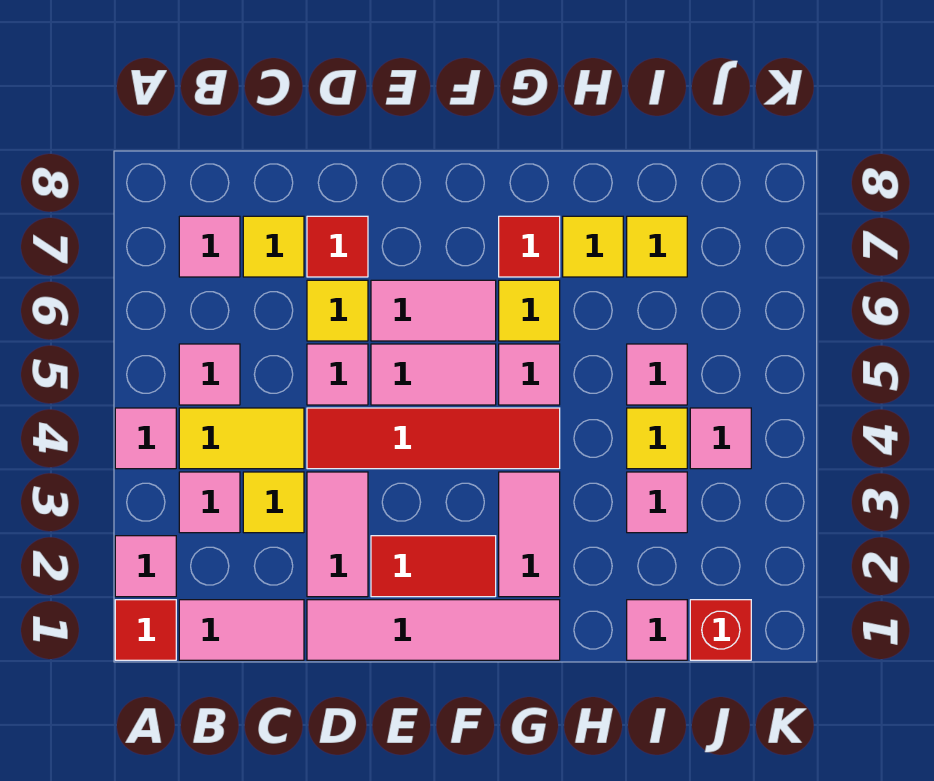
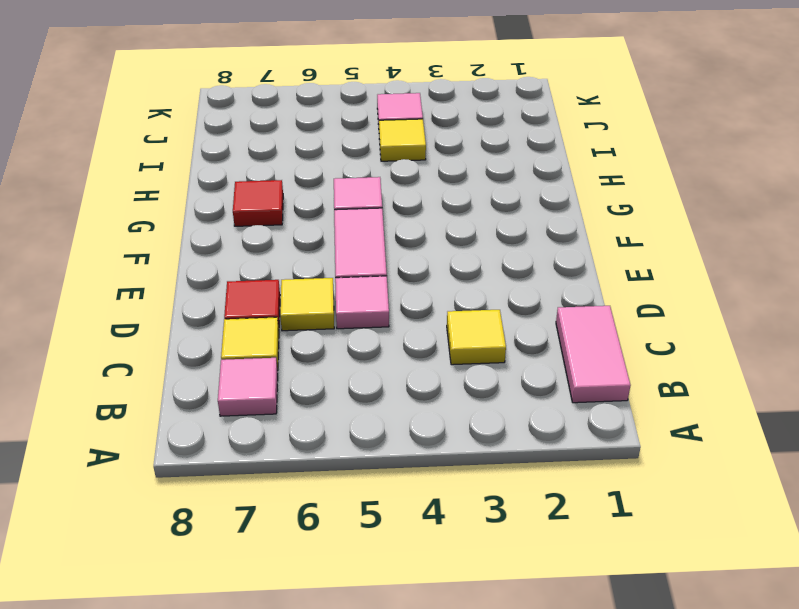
none -> red 1x1 tile [115,600,176,660]
none -> pink 1x1 tile [115,536,176,597]
none -> pink 1x1 tile [115,408,176,469]
none -> pink 1x1 tile [179,472,240,533]

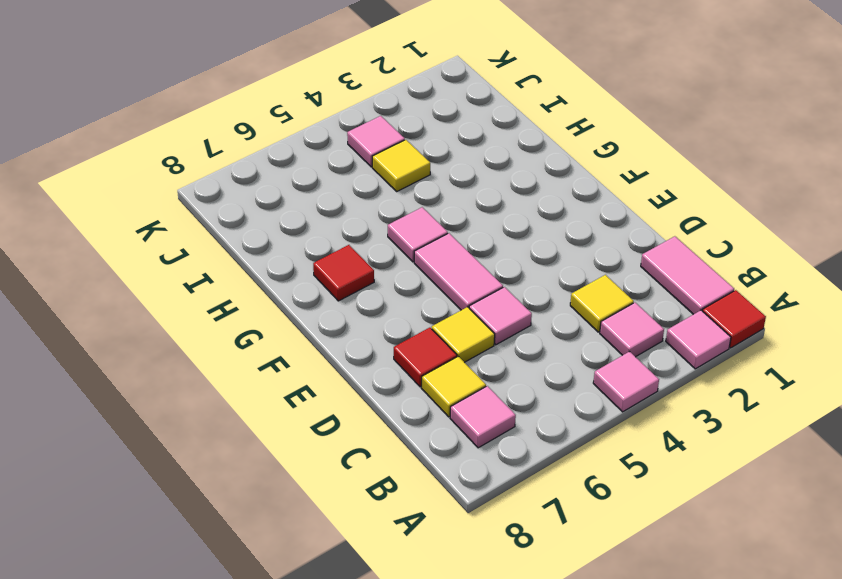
none -> yellow 1x2 tile [179,408,304,469]
none -> pink 1x1 tile [179,344,240,405]
none -> pink 1x4 tile [307,600,560,660]
none -> pink 1x2 tile [307,472,368,597]

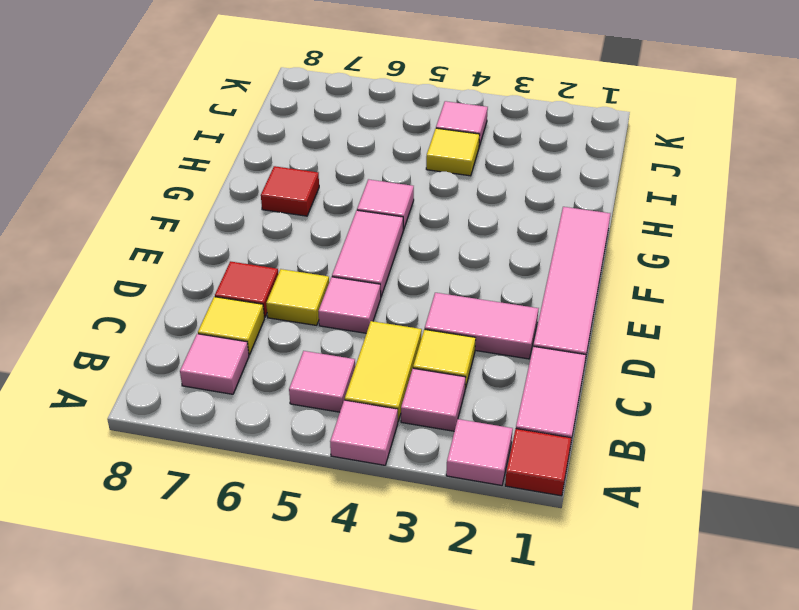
none -> red 1x4 tile [307,408,560,469]
none -> red 1x2 tile [371,536,496,597]
none -> pink 1x2 tile [371,280,496,341]
none -> pink 1x2 tile [499,472,560,597]

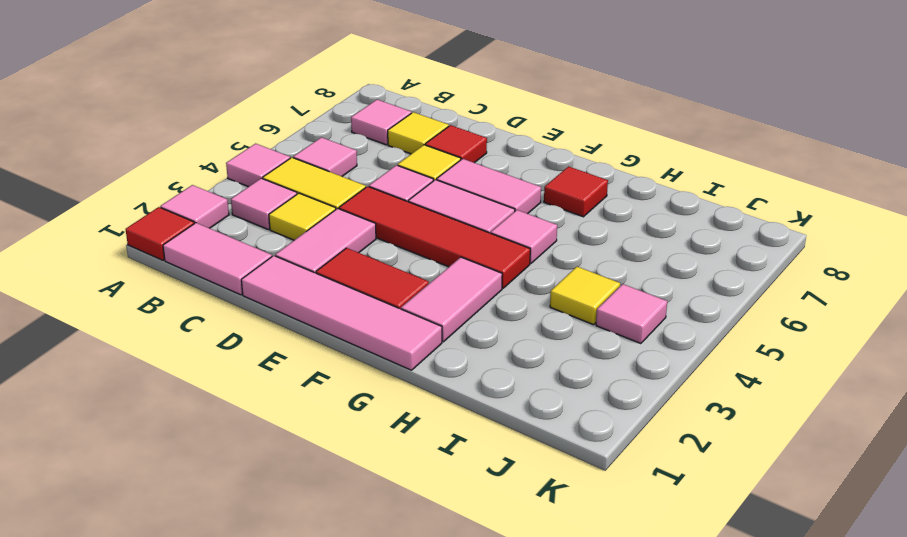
none -> yellow 1x1 tile [499,280,560,341]
none -> yellow 1x1 tile [563,216,623,277]
none -> pink 1x1 tile [627,600,687,660]
none -> pink 1x1 tile [627,472,687,533]

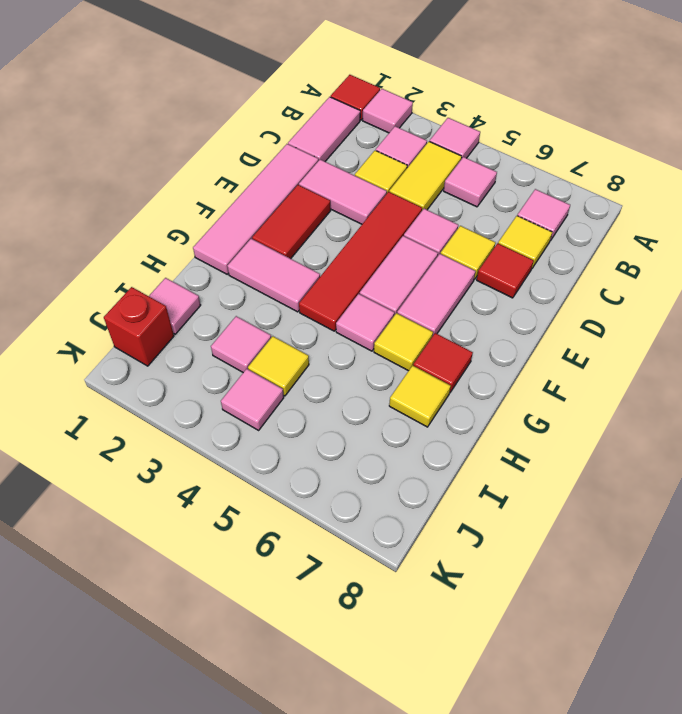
none -> pink 1x1 tile [627,344,687,405]
none -> yellow 1x1 tile [627,216,687,277]

